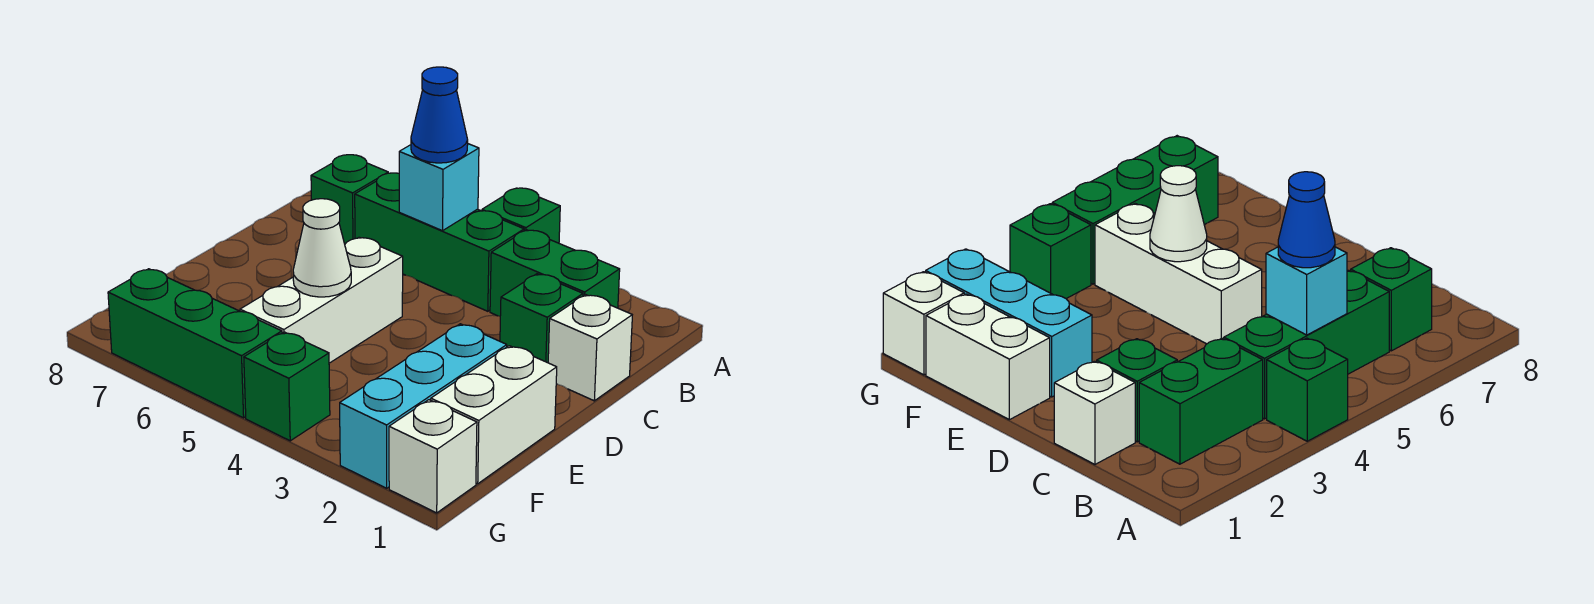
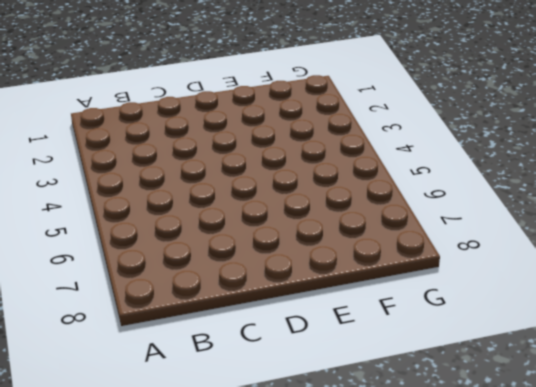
none -> green 1x1 brick [482,188,560,243]
none -> green 1x2 brick [490,230,620,316]
none -> green 1x3 brick [355,173,524,311]

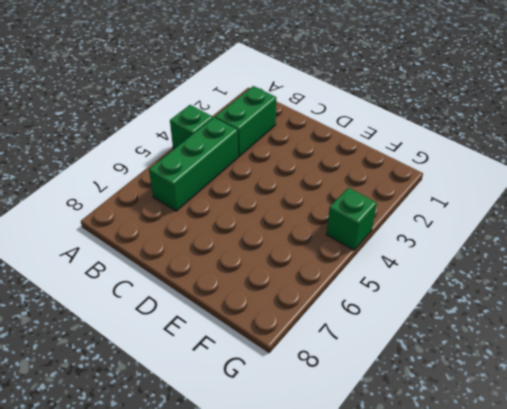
none -> green 1x1 brick [311,155,388,244]
none -> white 1x1 brick [548,295,632,401]
none -> green 1x1 brick [500,274,583,363]

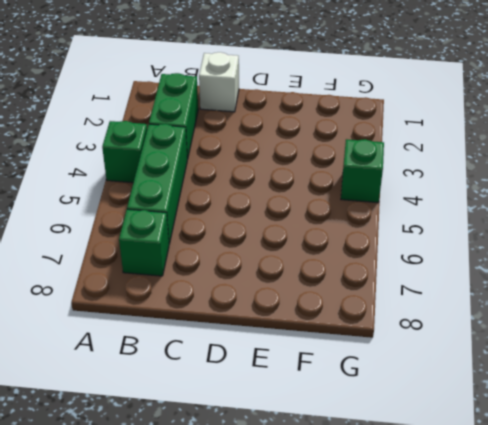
none -> green 1x1 brick [500,274,583,363]
none -> white 1x3 brick [240,237,403,363]
none -> white 1x2 brick [431,346,557,484]

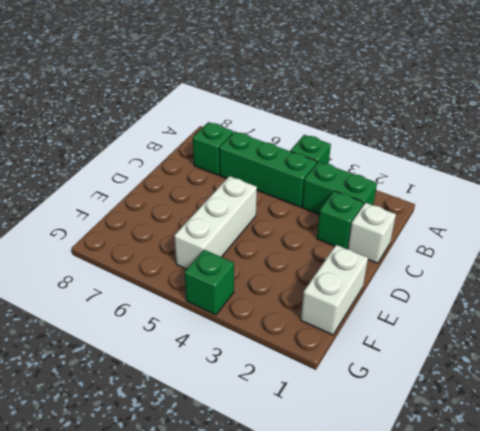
none -> cyan 1x3 brick [340,324,507,488]
none -> white 1x1 brick [389,400,477,513]
none -> green 1x3 brick [108,269,282,418]

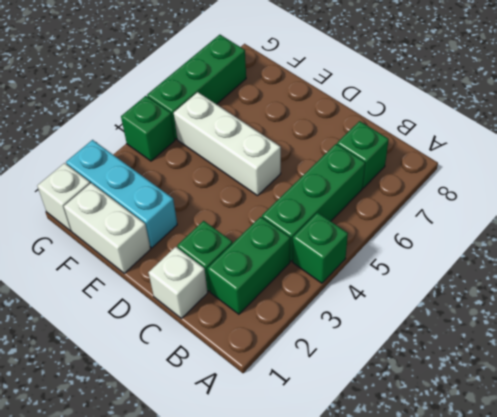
none -> cyan 1x1 brick [399,144,479,231]
none -> white 1x1 cone [293,199,351,297]
none -> blue 1x1 cone [411,67,468,163]

